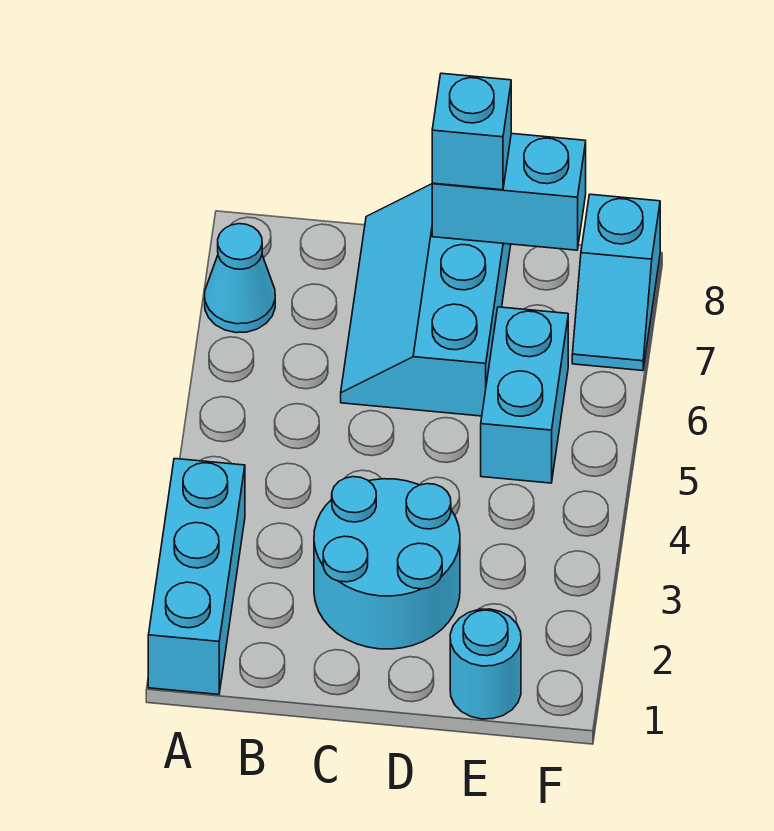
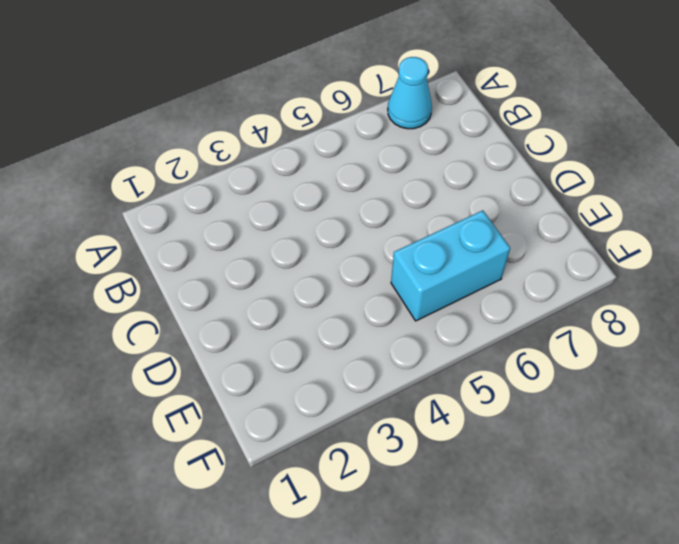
none -> cyan 1x3 brick [148,459,245,694]
none -> cyan 2x2 round brick [314,477,460,649]

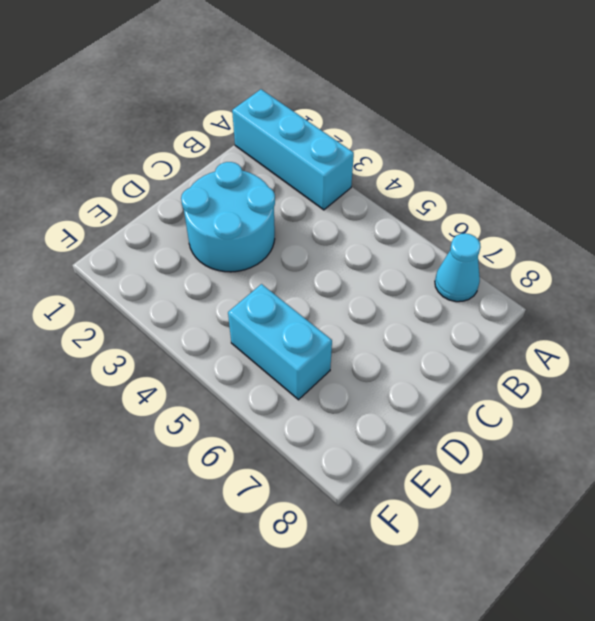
none -> cyan 2x3 slope [341,184,511,416]
none -> cyan 1x1 round brick [450,609,521,719]

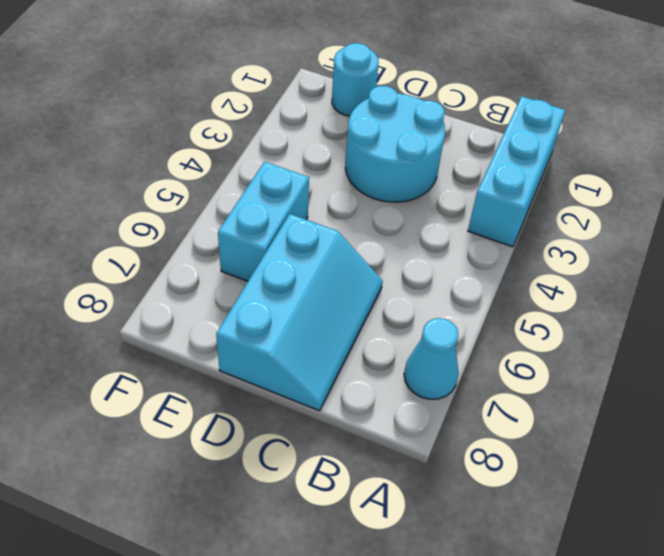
none -> cyan 1x2 slope [572,194,660,371]
none -> cyan 1x2 brick [432,134,586,250]

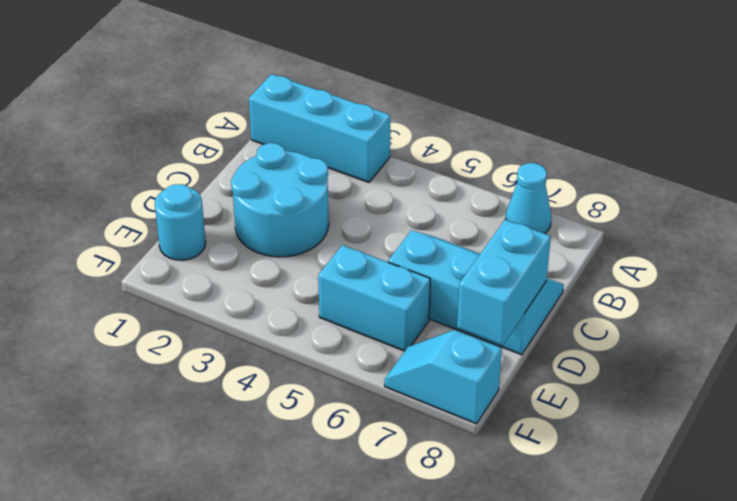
none -> cyan 1x1 brick [432,73,511,190]

